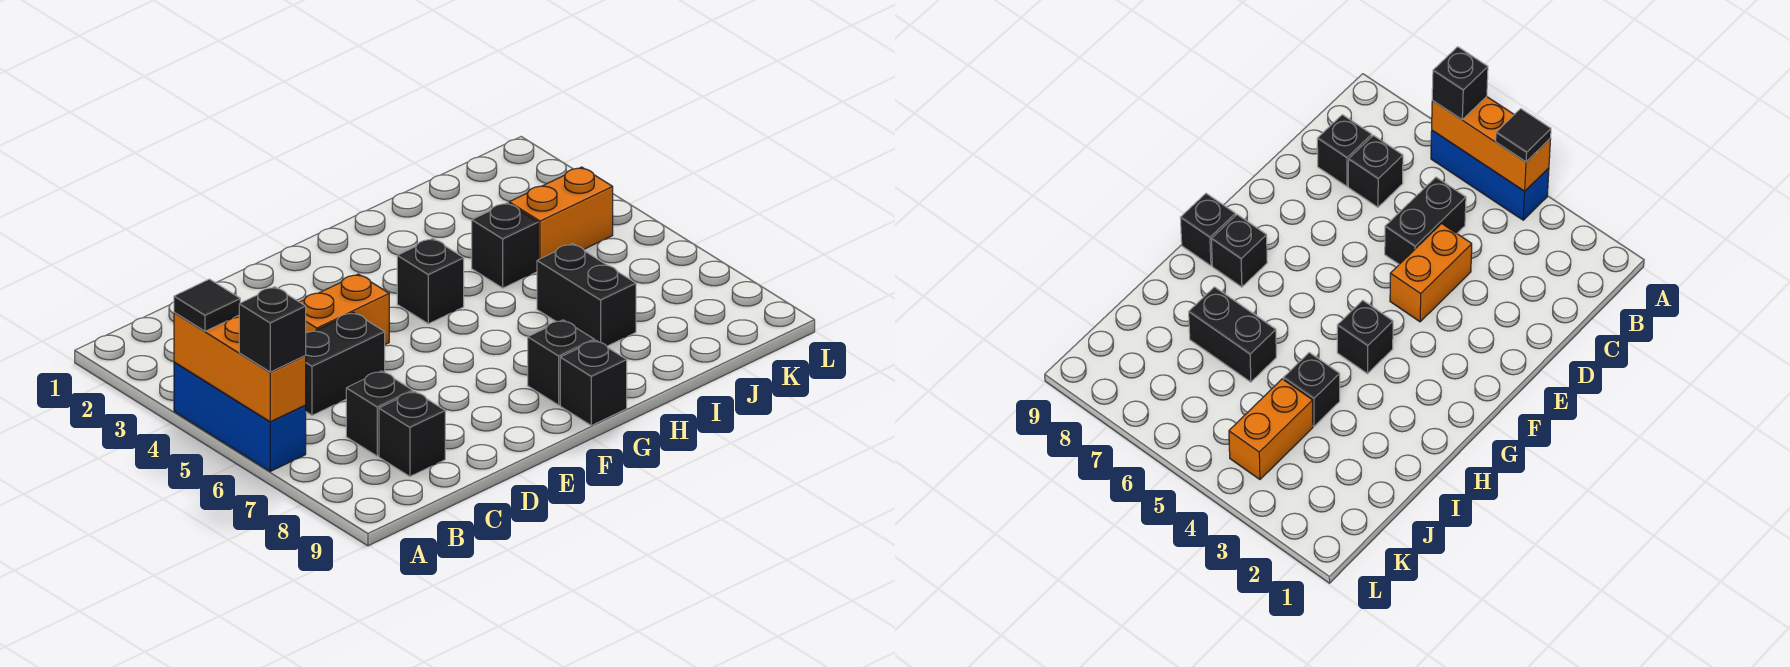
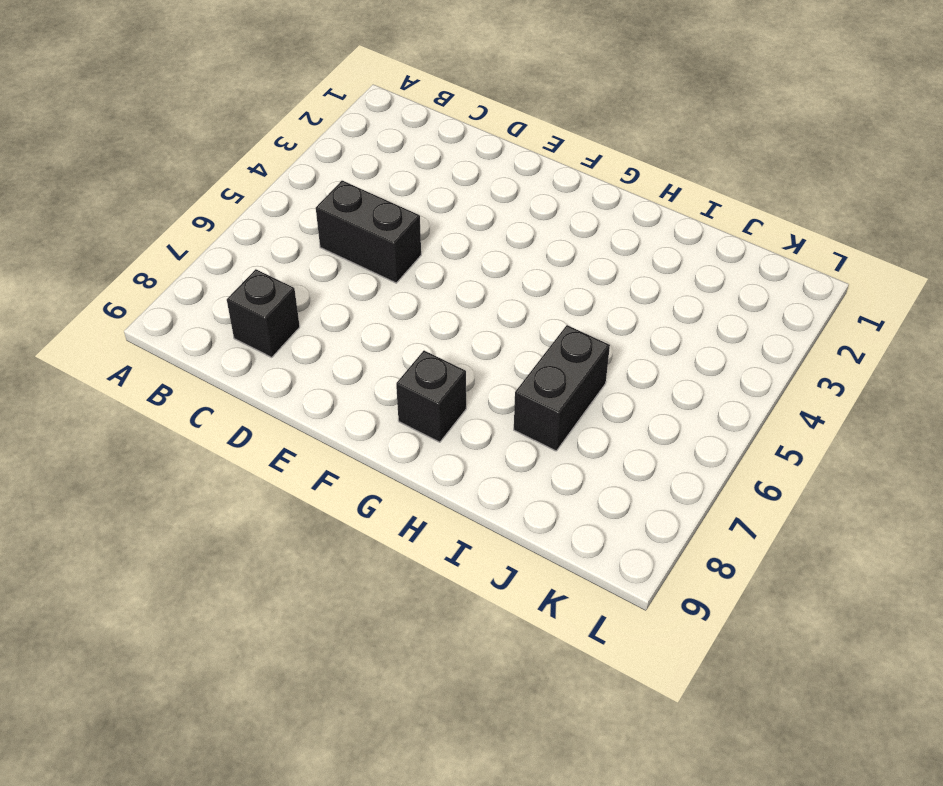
none -> blue 1x3 brick [174,362,306,471]
none -> black 1x1 brick [346,371,413,456]
none -> orange 1x2 brick [300,274,389,344]

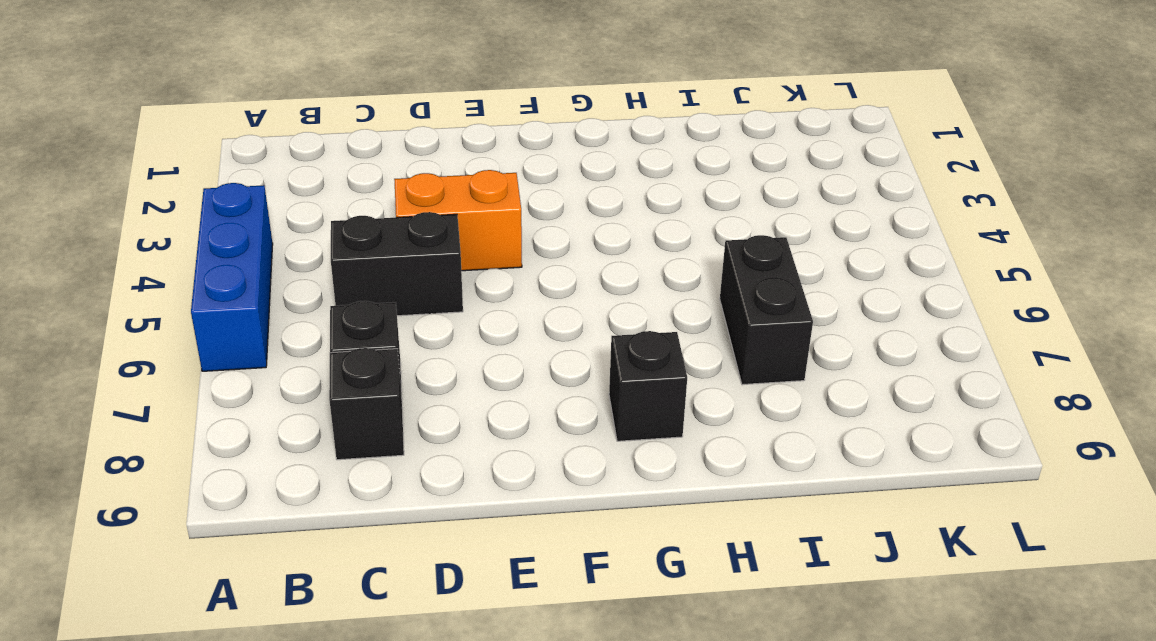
none -> black 1x1 brick [397,239,464,324]
none -> black 1x1 brick [560,340,627,426]
none -> black 1x1 brick [472,203,538,288]

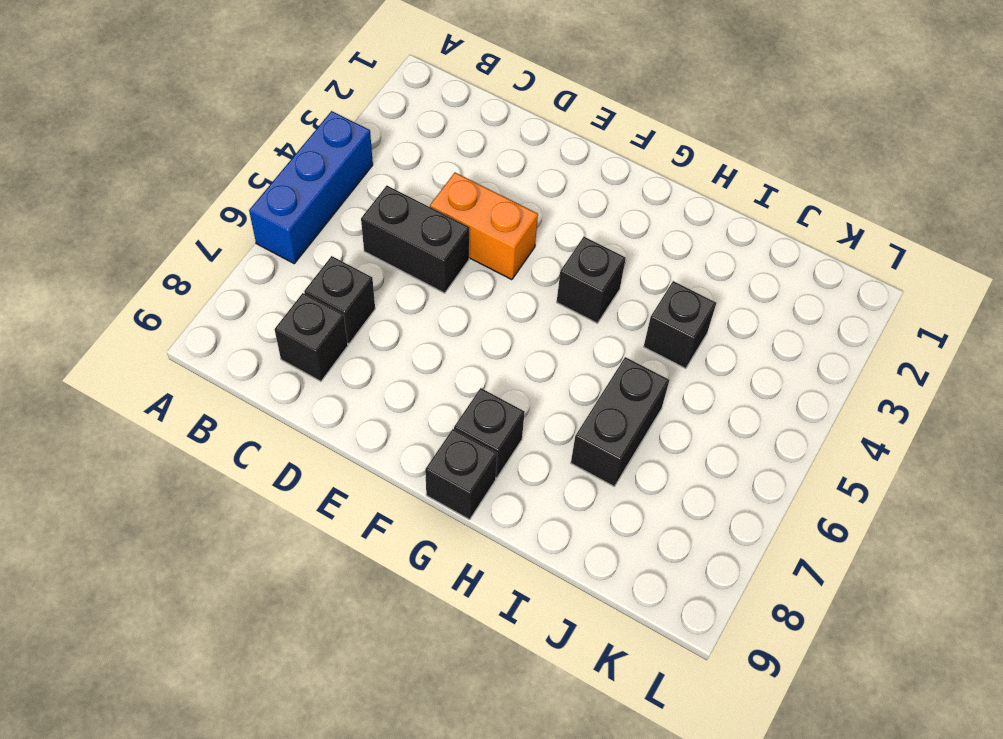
none -> orange 1x2 brick [509,167,613,260]
none -> orange 1x3 brick [174,313,306,422]
none -> black 1x1 tile [174,279,240,331]

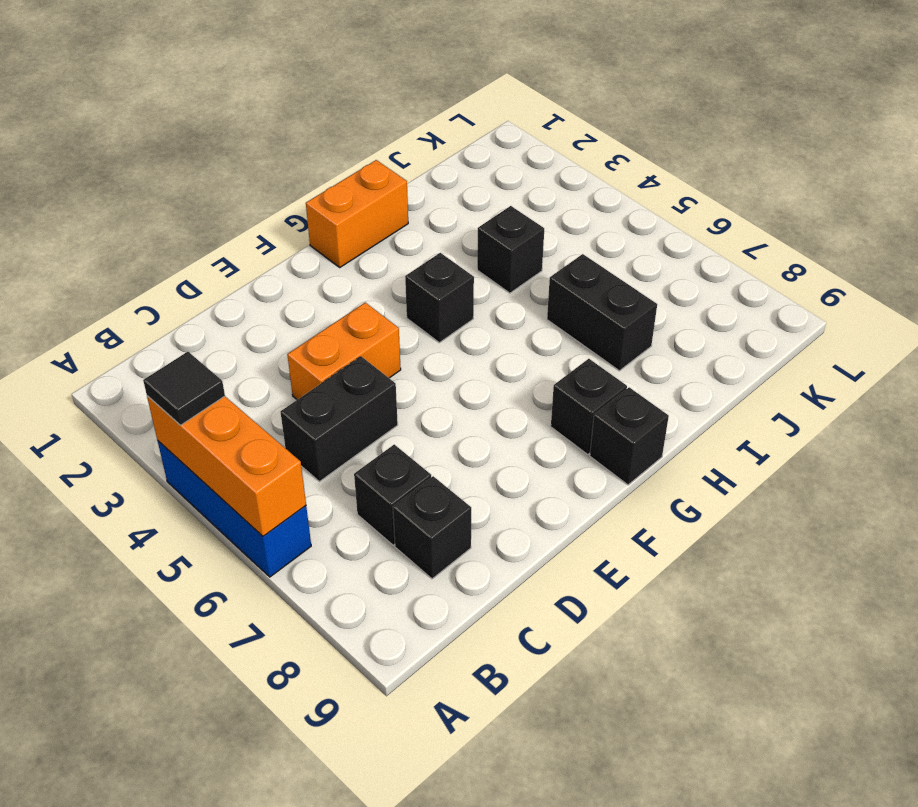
orange 1x2 brick [306,160,408,267] -> orange 1x2 brick moved to [509,167,613,260]
none -> black 1x1 brick [239,287,306,372]

